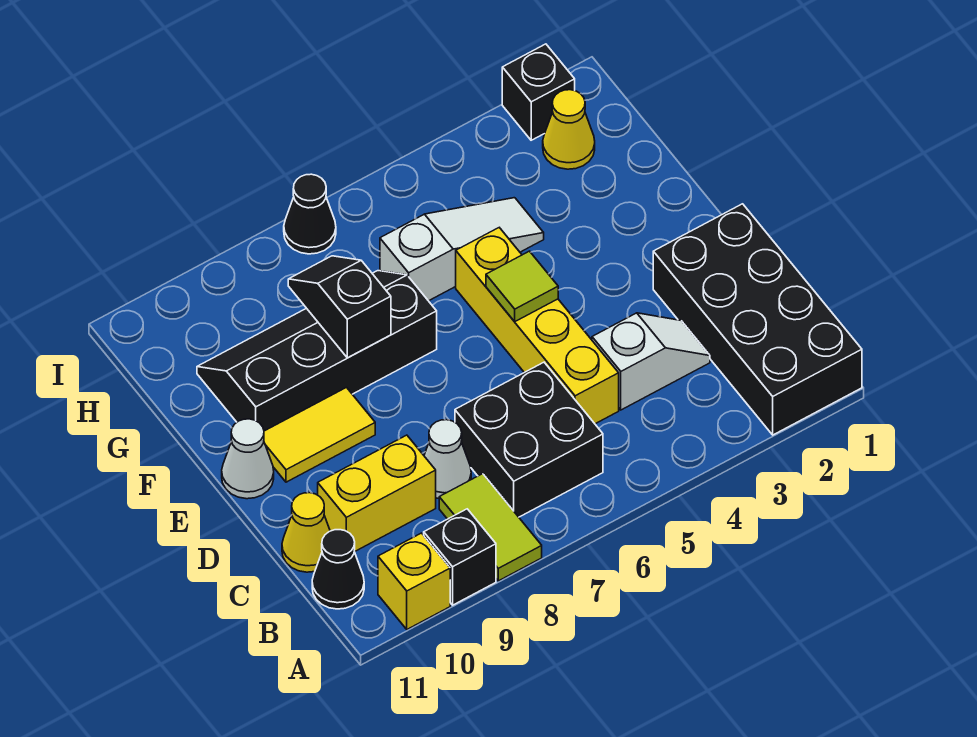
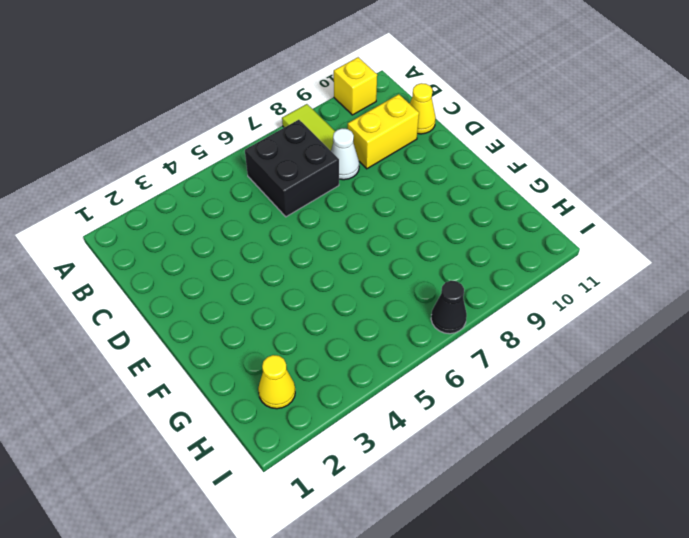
none -> black 2x4 brick [653,204,862,435]
none -> black 1x1 brick [424,509,496,605]
none -> black 1x1 cone [312,530,364,609]

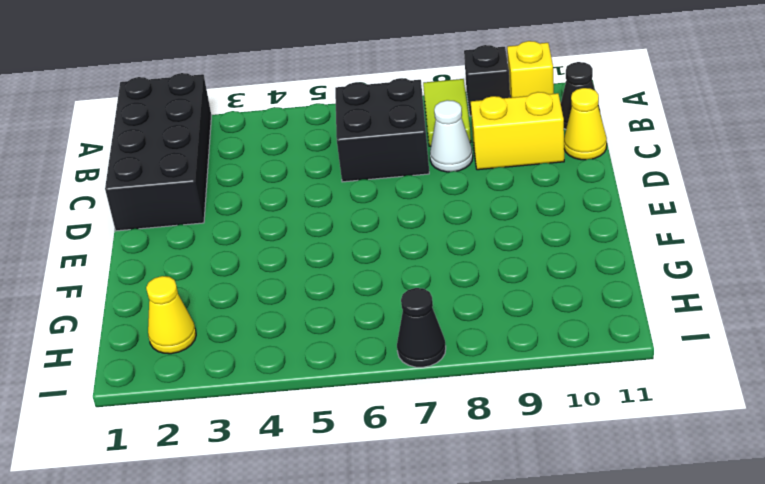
none -> white 1x2 slope [592,313,710,410]
none -> yellow 1x4 brick [456,228,619,424]
none -> yellow 1x2 tile [264,388,375,482]

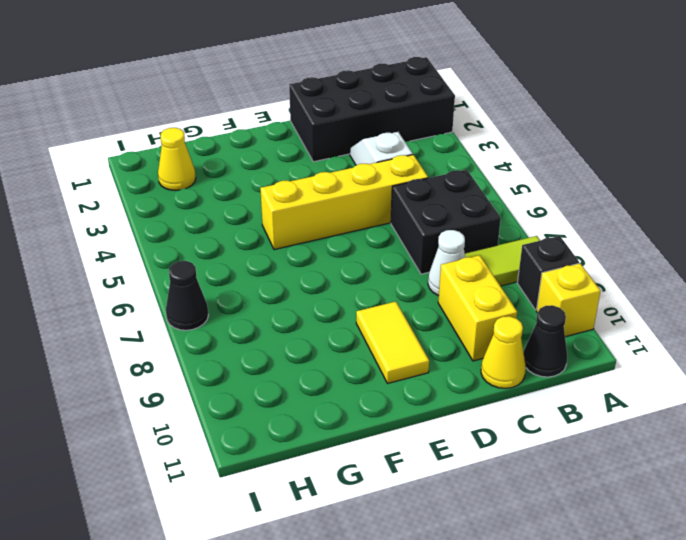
none -> white 1x1 cone [222,419,274,499]
none -> black 2x4 slope [197,271,437,431]
none -> white 1x3 slope [380,198,544,301]

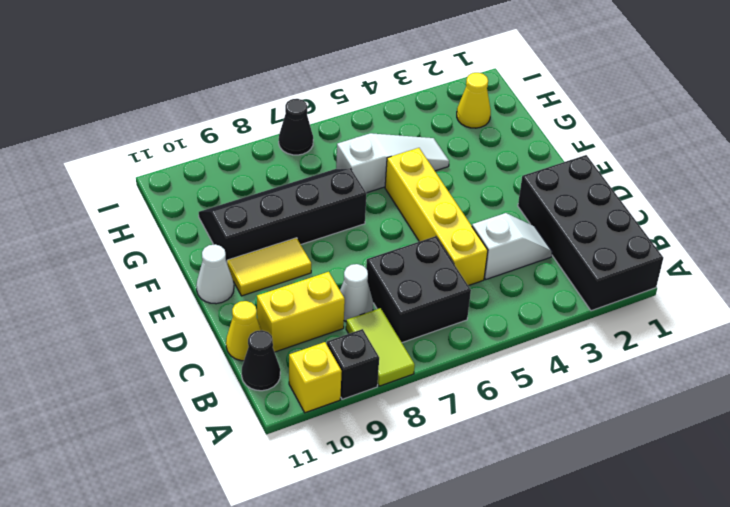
none -> black 1x1 brick [502,44,575,140]
none -> lime 1x1 tile [486,251,558,322]
none -> black 1x2 slope [288,256,391,358]

